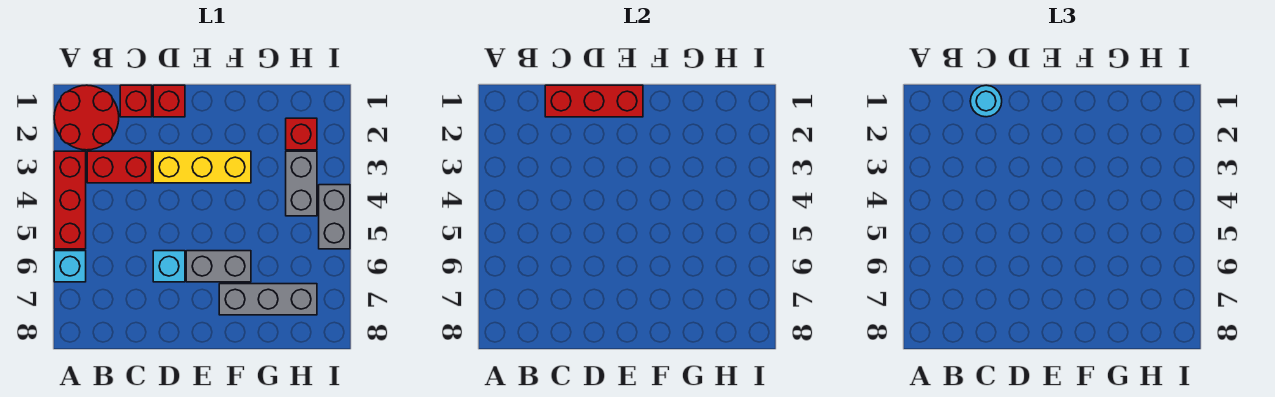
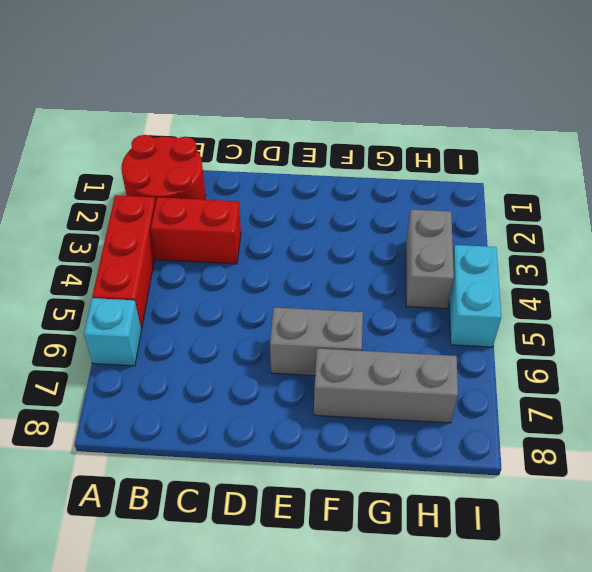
cyan 1x2 brick [449,245,501,347] -> grey 1x2 brick [319,185,350,249]
none -> red 1x1 brick [120,85,152,117]
none -> red 1x1 brick [153,85,185,117]
none -> yellow 1x3 brick [153,151,251,183]

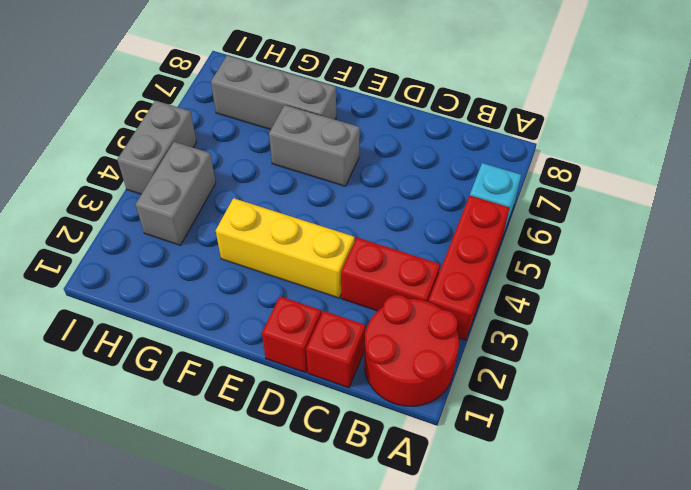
none -> cyan 1x1 brick [153,251,185,282]
none -> red 1x1 brick [286,118,317,150]
none -> red 1x3 brick [545,85,643,117]

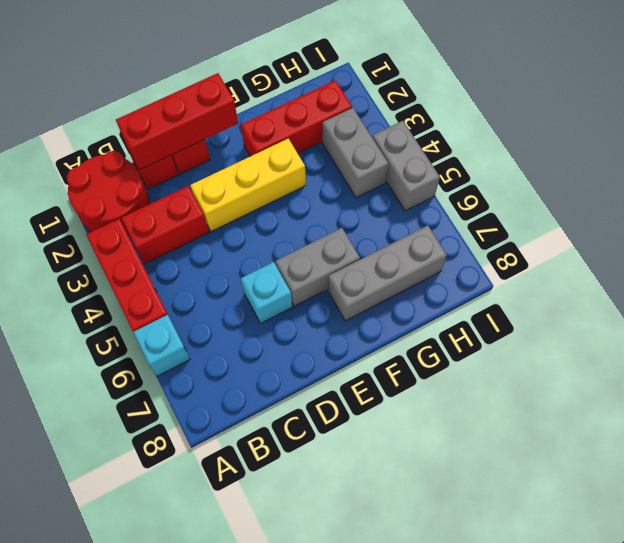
red 1x3 brick [241,80,352,156] -> red 1x1 brick [286,118,317,150]
none -> cyan 1x1 round brick [970,85,1002,117]

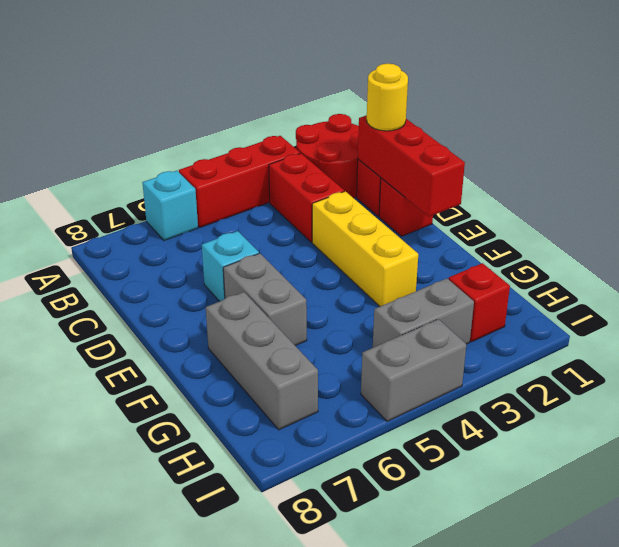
yellow 1x1 round brick [367,63,408,131] -> cyan 1x1 round brick [970,85,1002,117]

